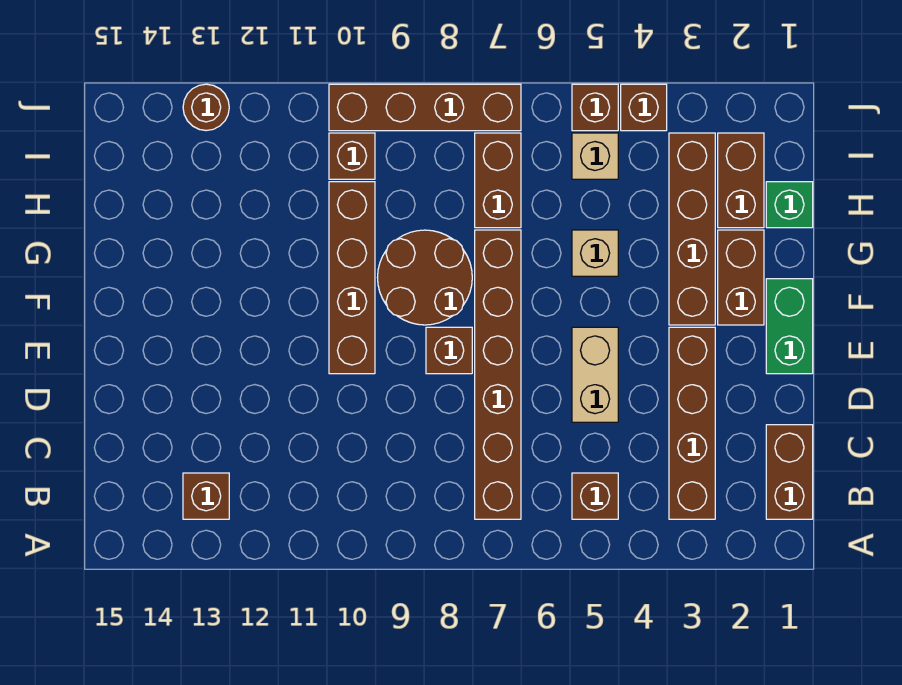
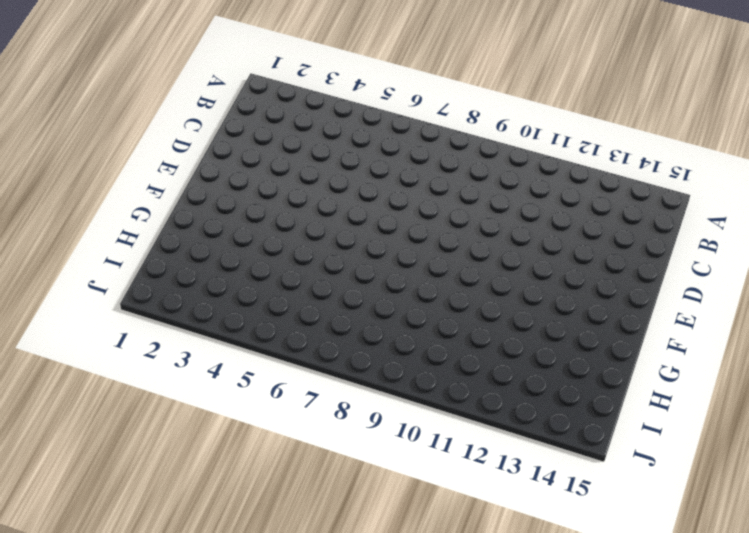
none -> brown 1x2 brick [766,425,813,519]
none -> brown 1x4 brick [669,327,715,519]
none -> brown 1x1 brick [572,473,618,519]

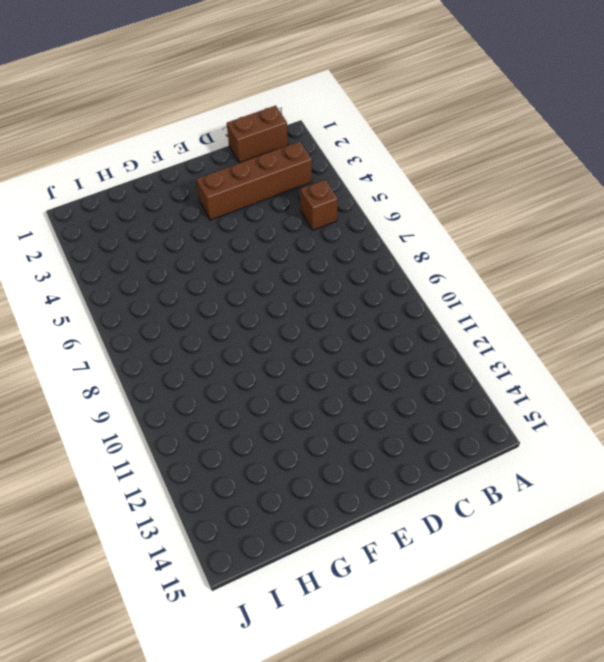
none -> brown 1x6 brick [475,230,521,519]
none -> brown 1x1 brick [183,473,229,519]
none -> tan 1x2 brick [572,327,618,422]

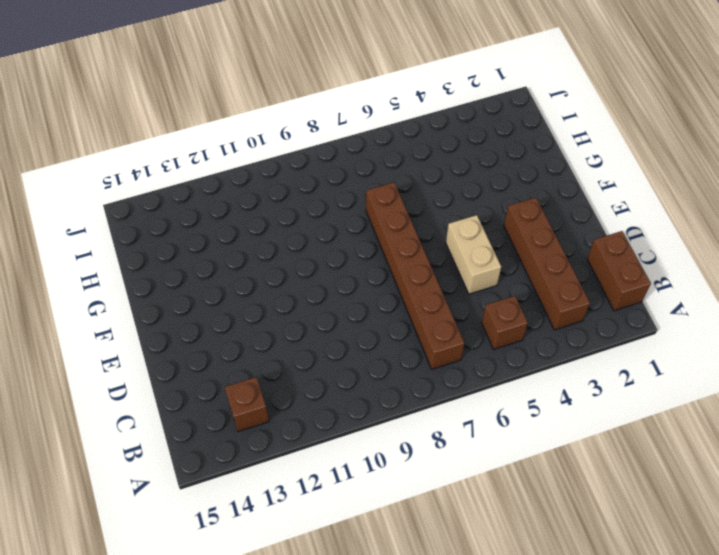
none -> green 1x2 brick [766,279,813,374]
none -> brown 1x1 brick [426,327,472,374]
none -> brown 1x4 brick [329,182,375,374]

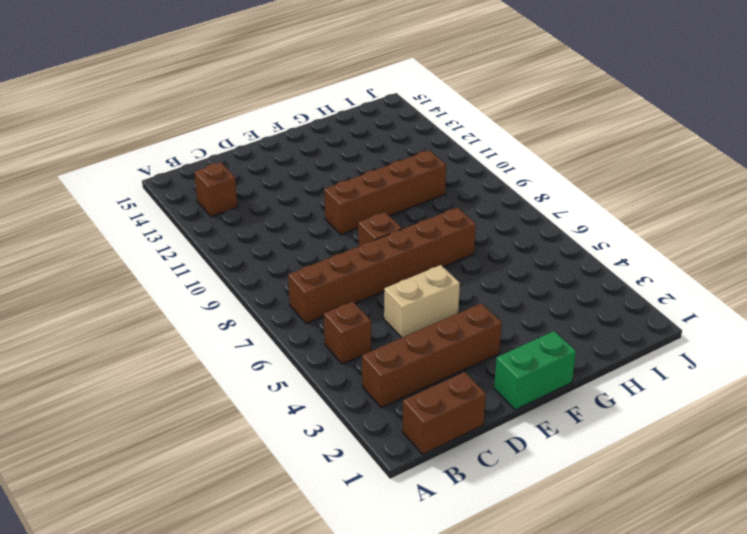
none -> brown 1x2 brick [718,230,764,325]
none -> brown 1x4 brick [669,133,715,325]
none -> brown 2x2 round brick [378,230,472,325]

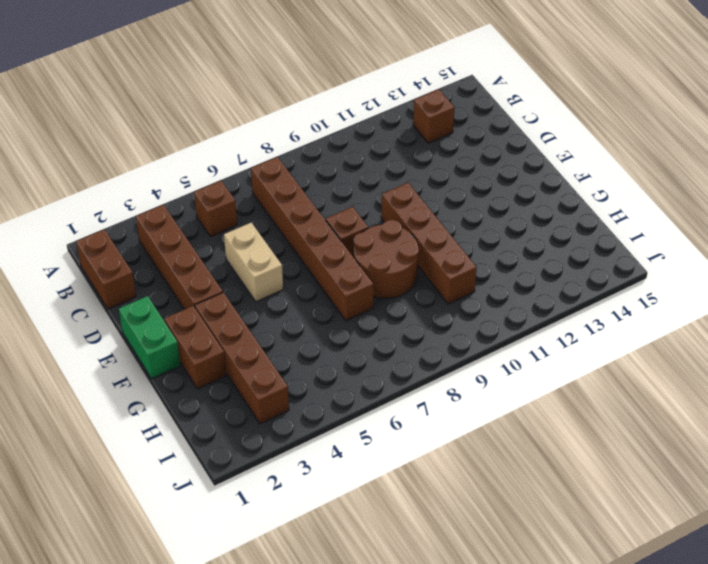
none -> tan 1x1 brick [572,230,618,276]
none -> green 1x1 brick [766,182,813,228]
none -> brown 1x2 brick [718,133,764,228]

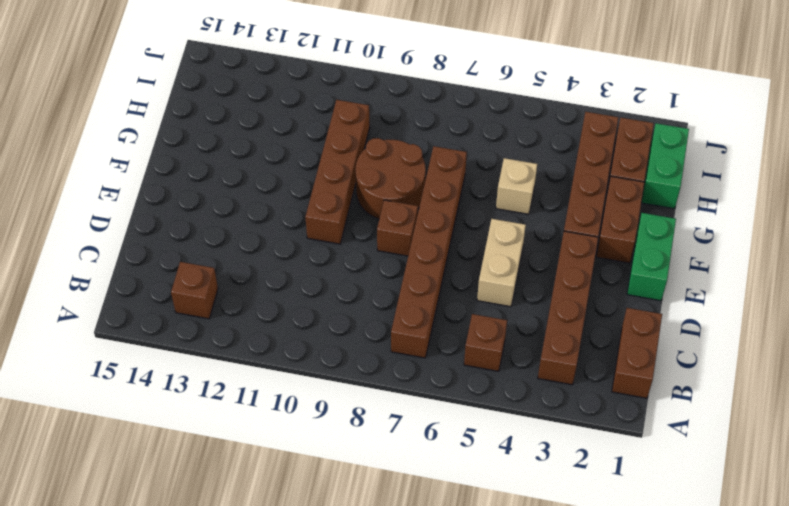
green 1x2 brick [641,123,689,209] -> green 1x1 brick [766,182,813,228]
none -> brown 1x2 brick [475,133,521,228]
none -> tan 1x1 brick [572,133,618,179]
none -> brown 1x1 brick [329,133,375,179]

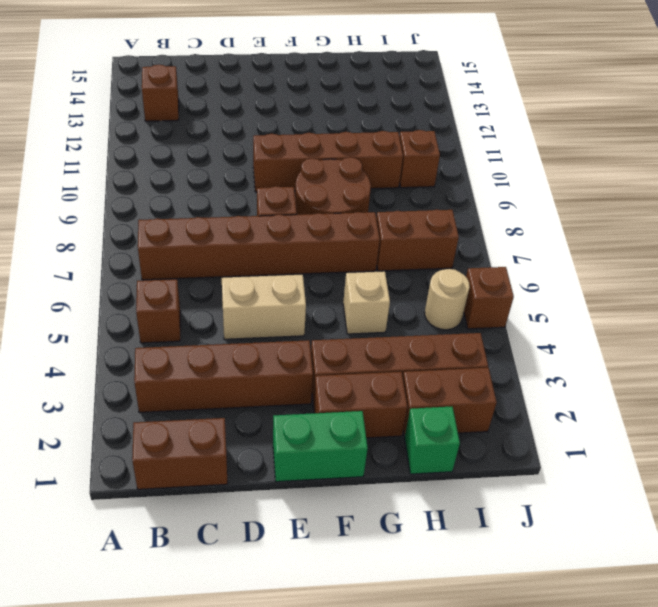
tan 1x1 round brick [425,269,470,330] -> tan 1x1 brick [572,133,618,179]
none -> brown 1x1 brick [621,84,667,131]
none -> brown 1x4 brick [329,84,521,131]
none -> brown 1x1 round brick [183,84,229,131]

